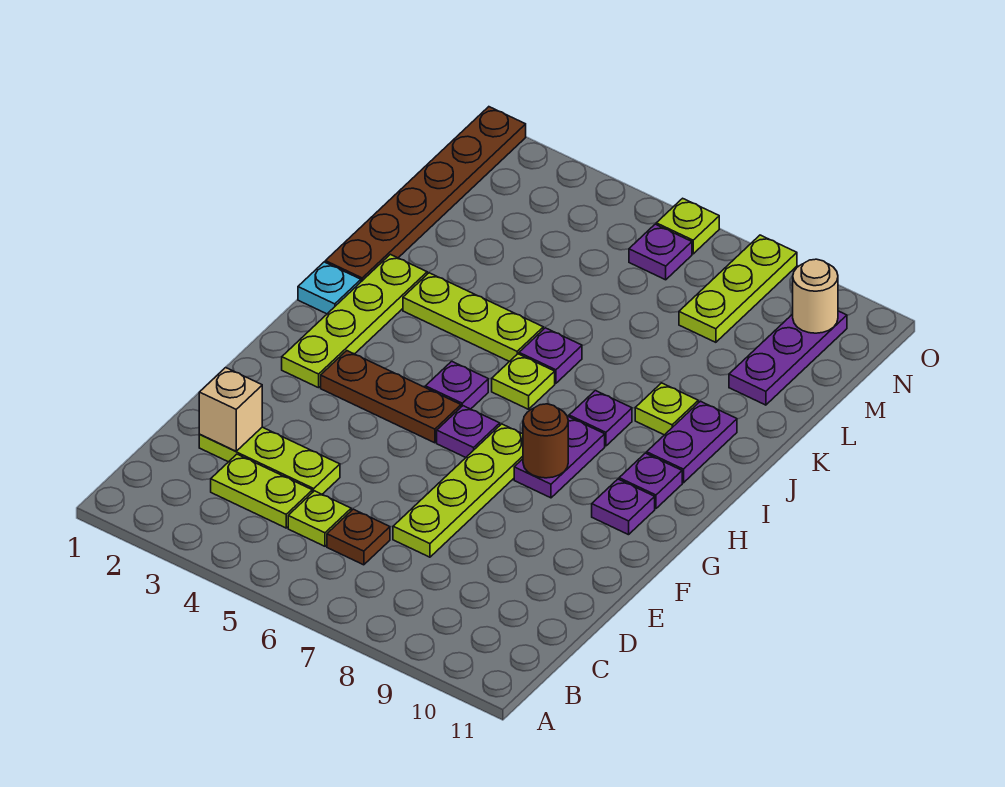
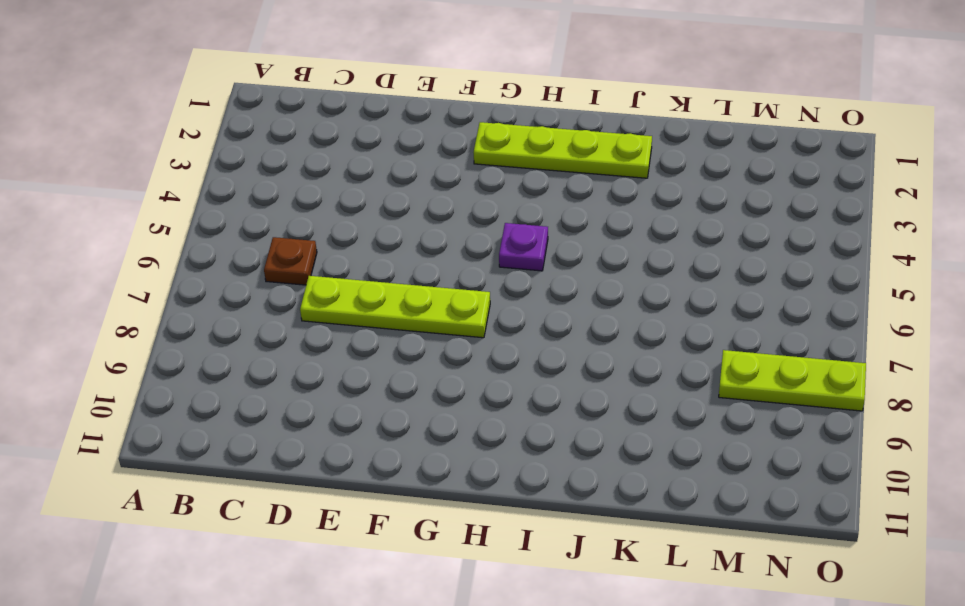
none -> lime 1x2 plate [211,454,312,528]
none -> lime 1x1 plate [288,491,351,546]
none -> lime 1x3 plate [199,427,340,494]

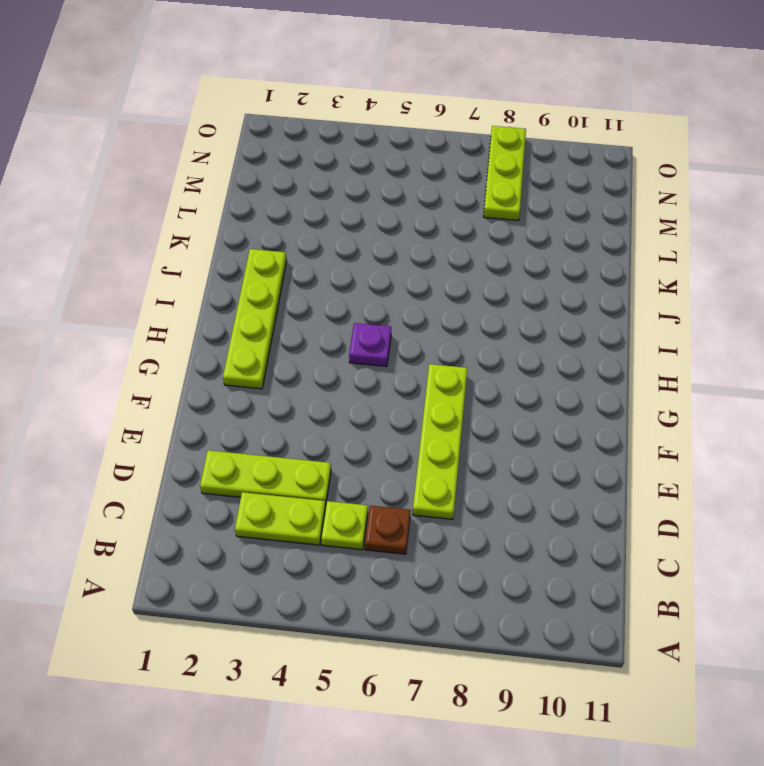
none -> brown 1x3 plate [321,351,461,443]
none -> purple 1x1 plate [437,406,500,457]
none -> purple 1x2 plate [514,417,605,498]

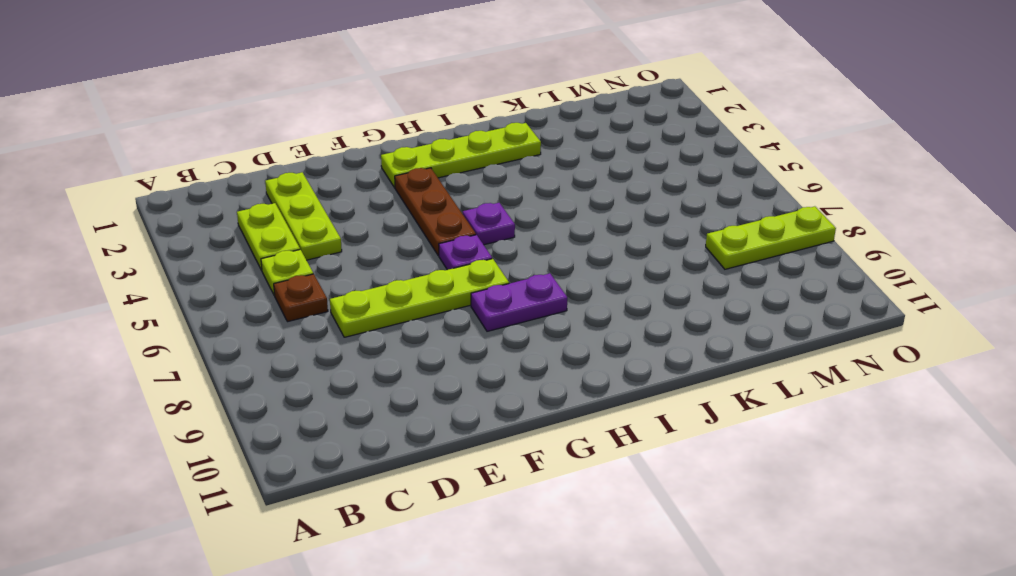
none -> purple 1x1 plate [592,479,655,535]
none -> purple 1x1 plate [619,453,682,509]
none -> cyan 1x1 plate [298,262,361,314]

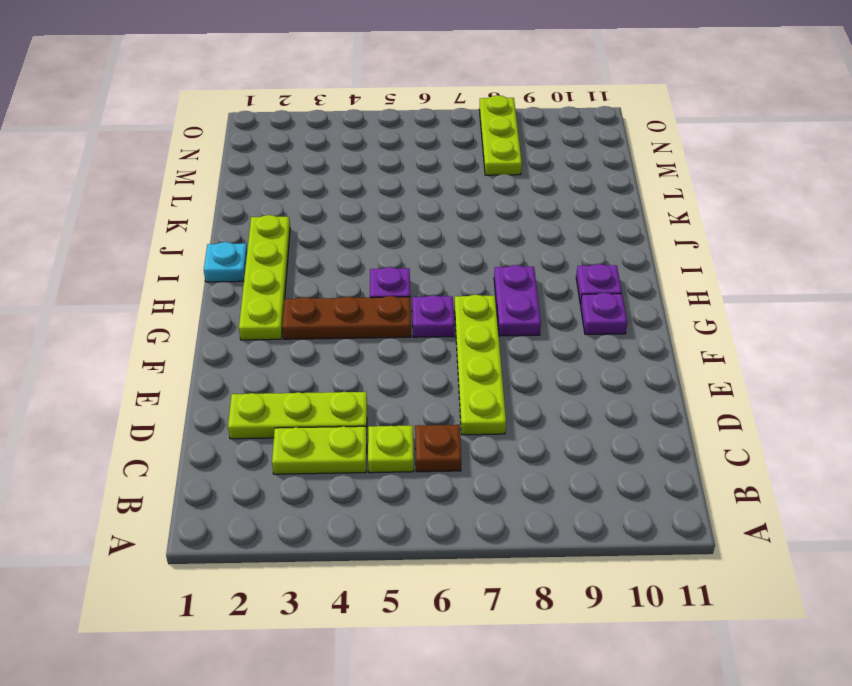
none -> lime 1x1 plate [492,354,555,409]
none -> purple 1x1 plate [569,391,632,446]
none -> purple 1x2 plate [647,401,737,483]

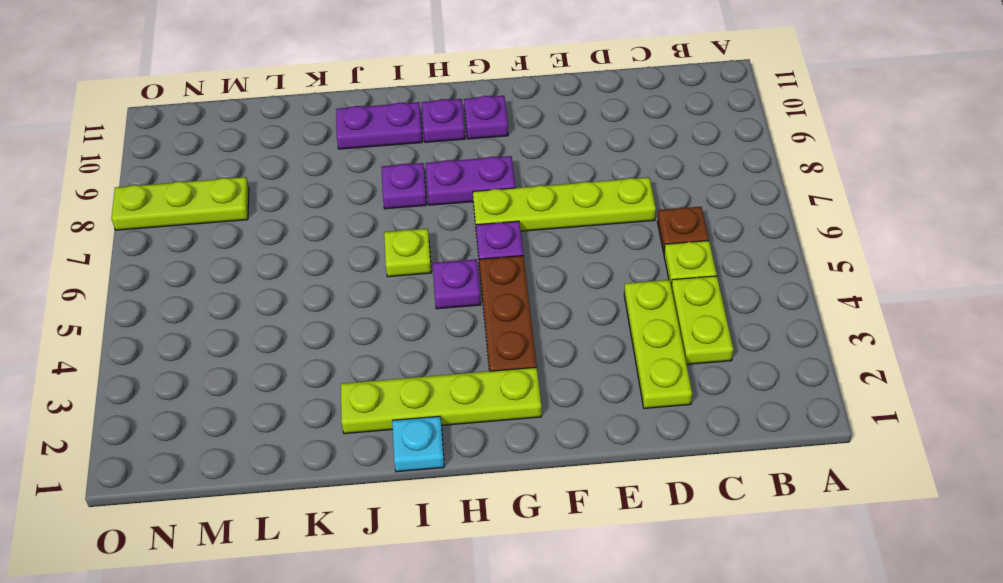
none -> brown 1x6 plate [325,107,526,282]
none -> lime 1x3 plate [403,273,543,362]
none -> purple 1x1 plate [519,328,582,383]

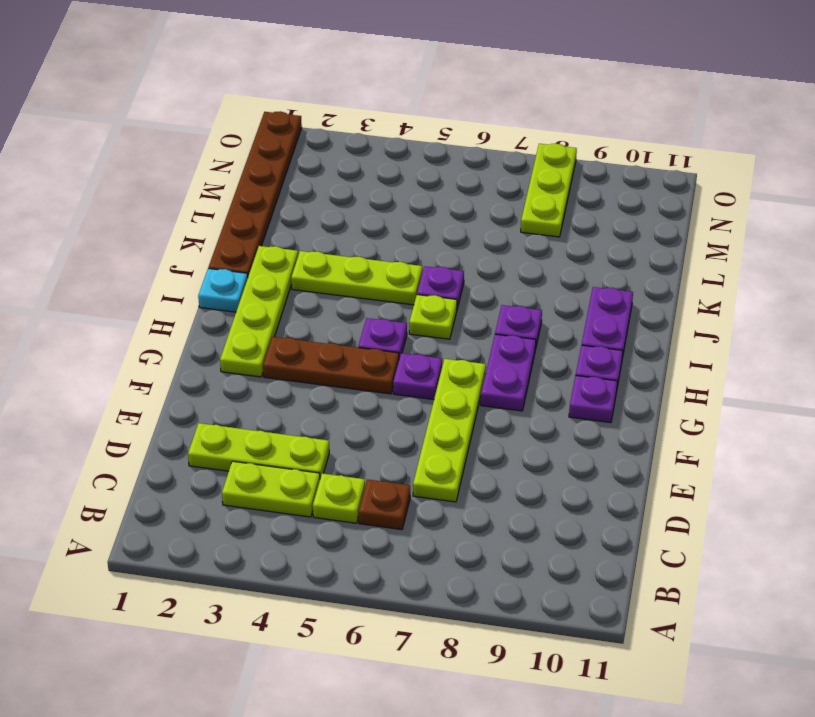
none -> lime 1x1 plate [635,383,698,435]
none -> purple 1x3 plate [729,311,847,405]
none -> purple 1x1 plate [629,224,692,280]

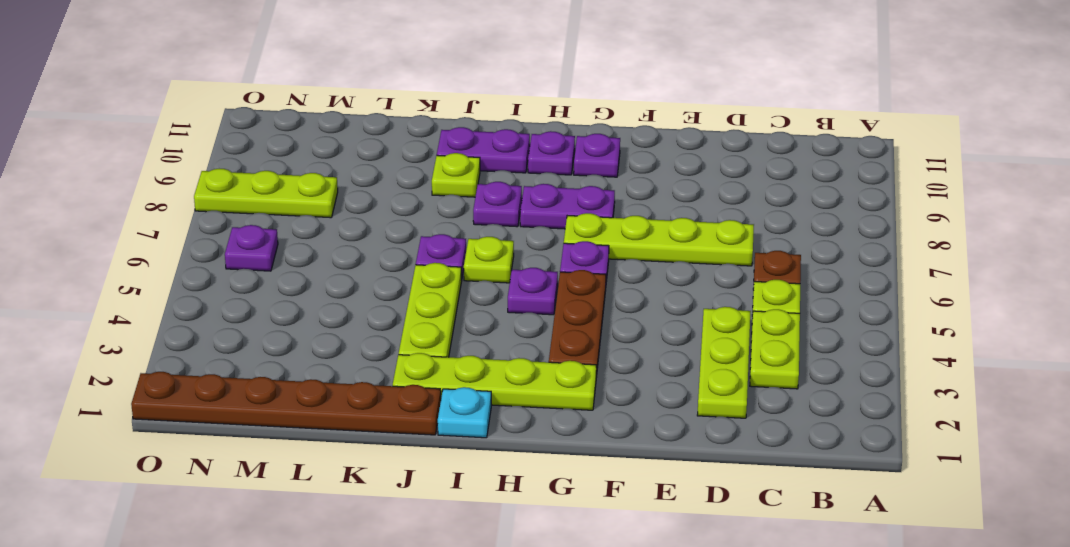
none -> purple 1x3 plate [729,311,847,405]
none -> lime 1x1 plate [656,198,719,254]
none -> tan 1x1 brick [199,368,262,451]

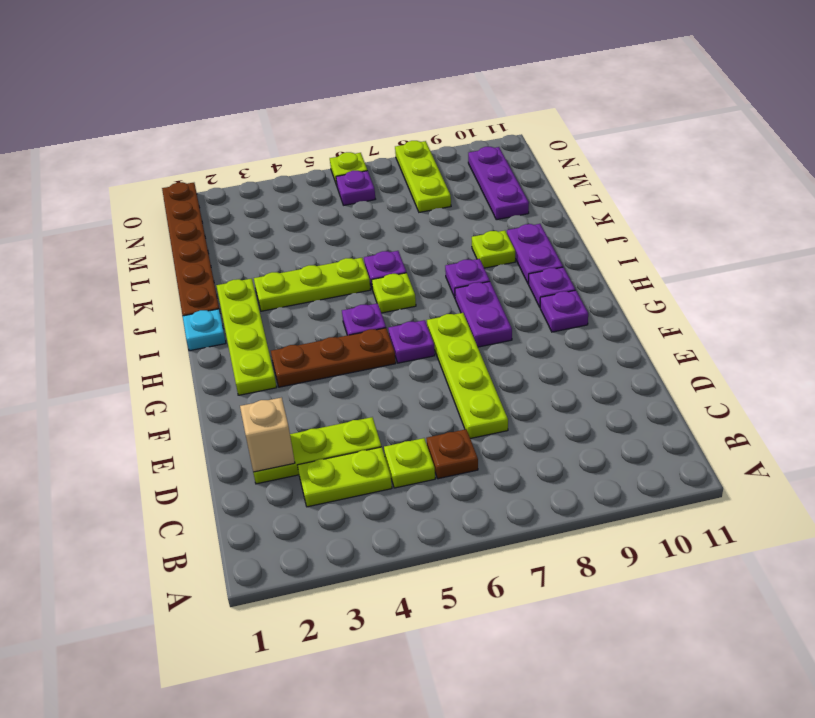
none -> brown 1x1 round brick [523,404,568,478]
none -> tan 1x1 round brick [793,259,838,333]

